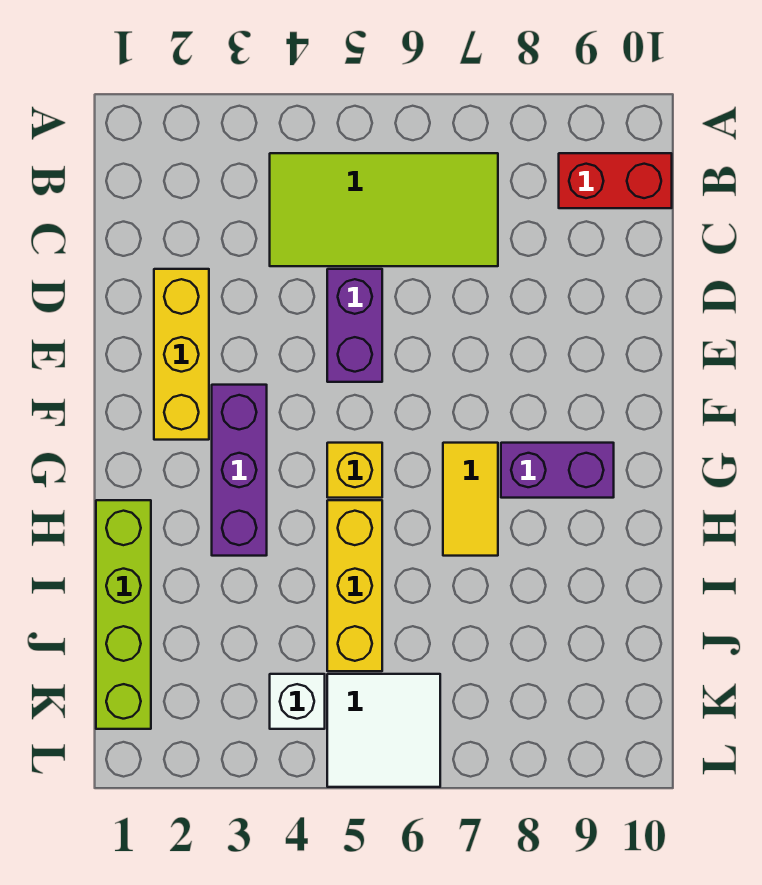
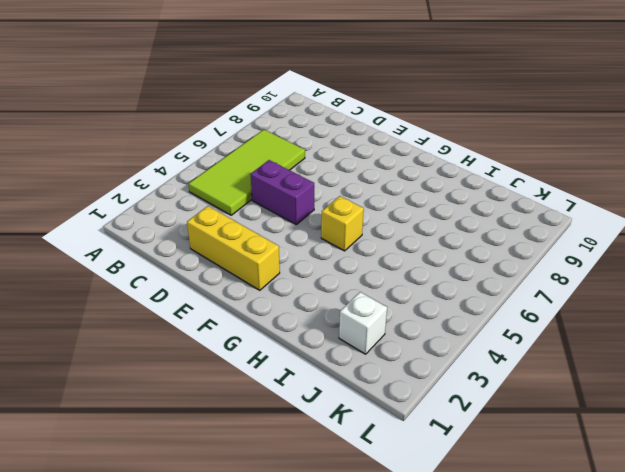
white 1x1 brick [339,292,387,354] -> white 1x1 brick moved to [270,674,325,729]
none -> red 1x2 brick [559,153,672,208]
none -> purple 1x3 brick [212,385,267,556]
none -> yellow 1x2 tile [443,443,498,556]

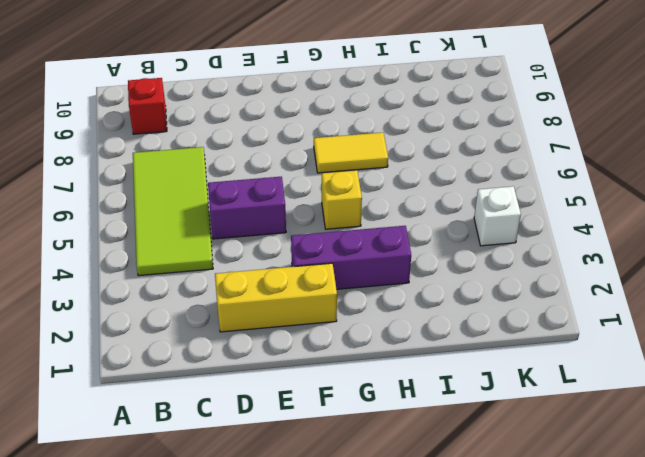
red 1x1 brick [128,78,167,134] -> red 1x2 brick [559,153,672,208]
none -> purple 1x2 brick [501,443,614,498]
none -> lime 1x4 brick [96,500,151,729]
none -> yellow 1x3 brick [327,500,382,671]

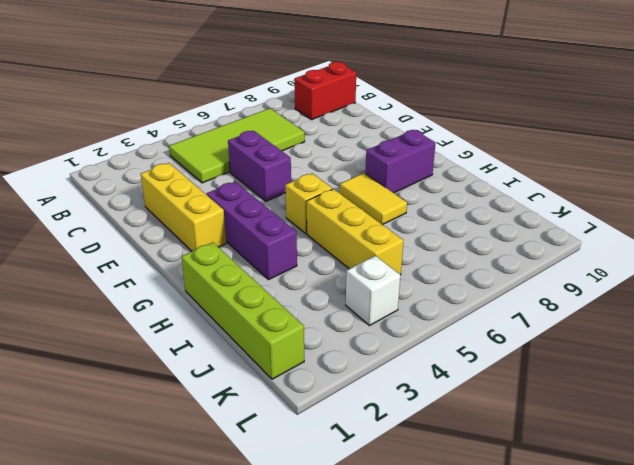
none -> white 2x2 tile [327,674,440,787]

